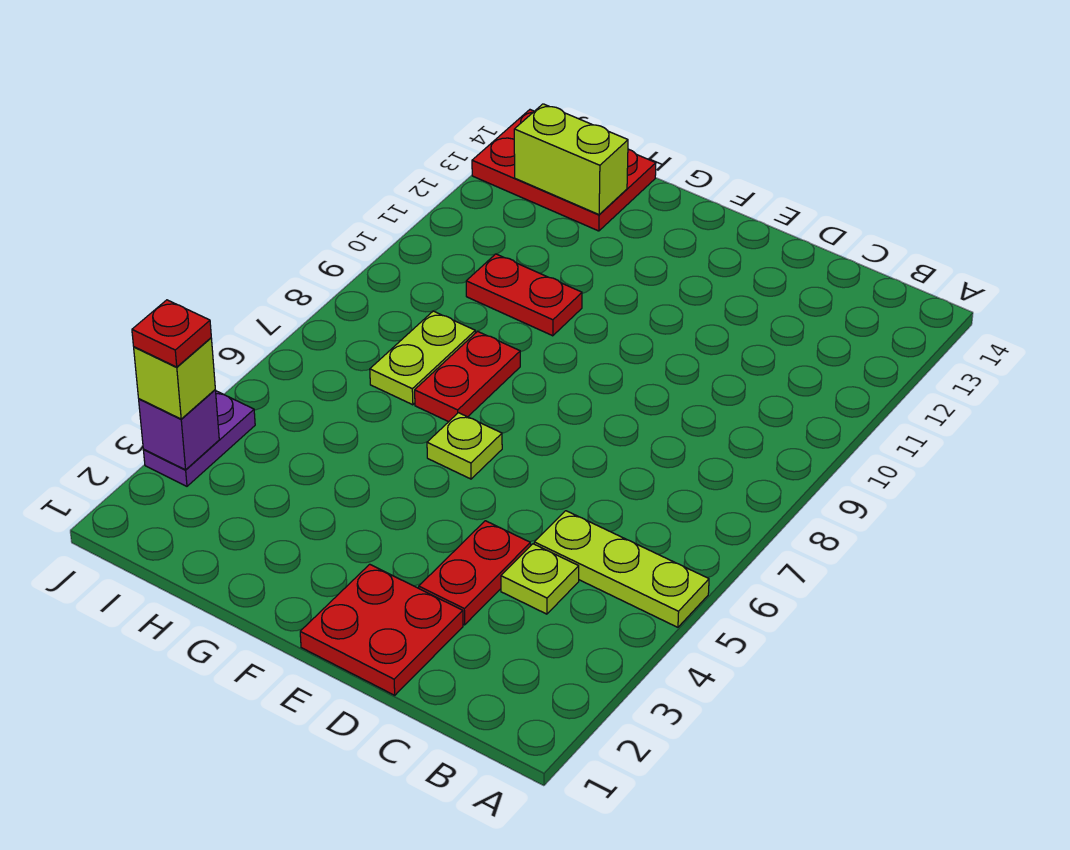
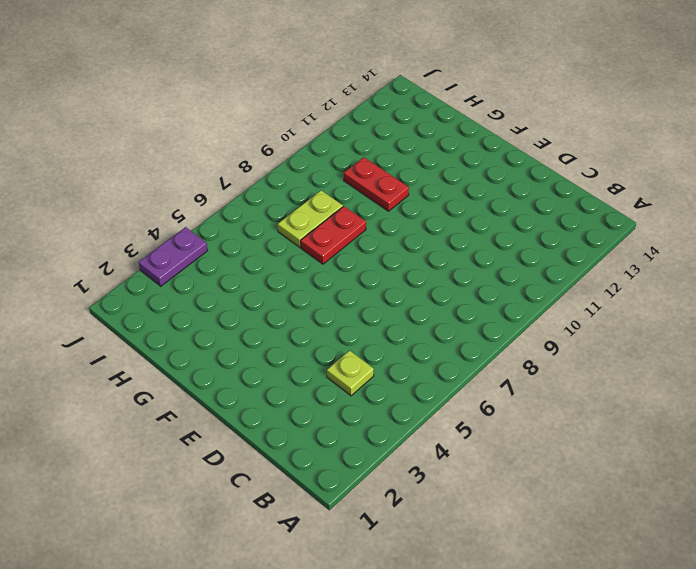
none -> lime 1x3 plate [534,511,709,627]
none -> red 2x2 plate [300,564,463,695]
none -> red 1x2 plate [419,521,531,625]

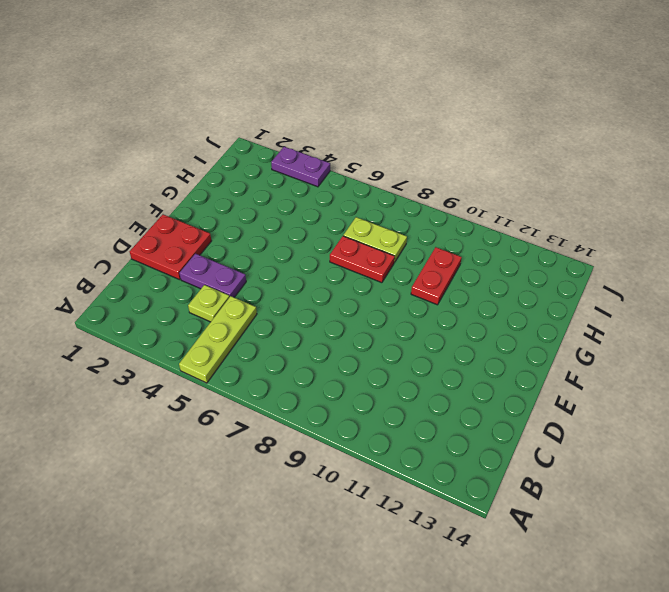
purple 1x2 plate [179,254,246,297] -> red 1x2 plate [419,521,531,625]
none -> lime 1x1 plate [427,413,502,479]
none -> red 2x3 plate [472,110,656,231]
none -> lime 1x2 brick [514,104,628,215]

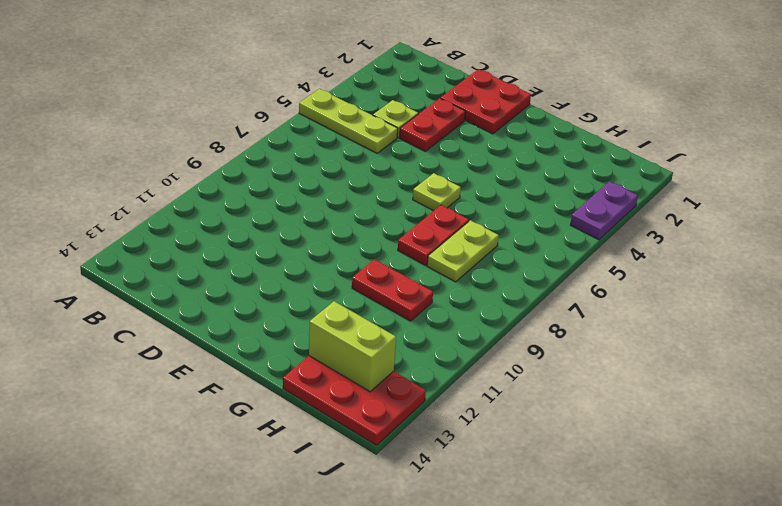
none -> purple 1x1 brick [139,390,219,470]
none -> lime 1x1 brick [134,338,215,419]
none -> red 1x1 plate [132,300,211,367]

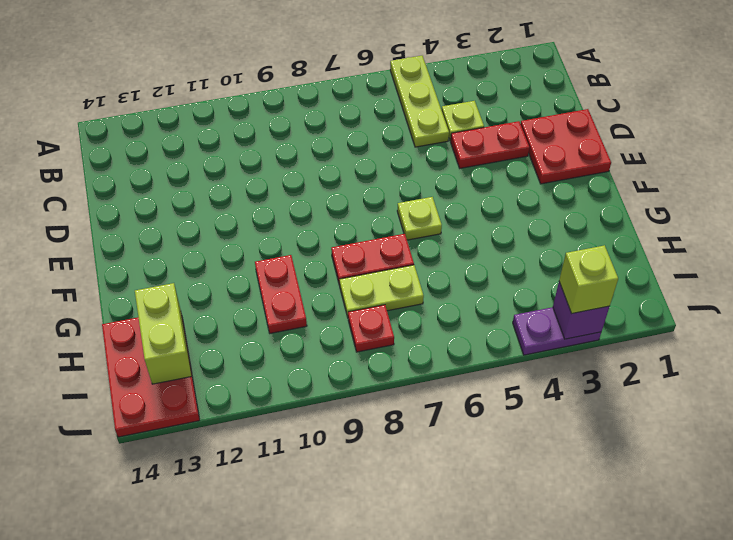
red 1x1 plate [348,305,394,352] -> red 1x1 plate moved to [132,300,211,367]

